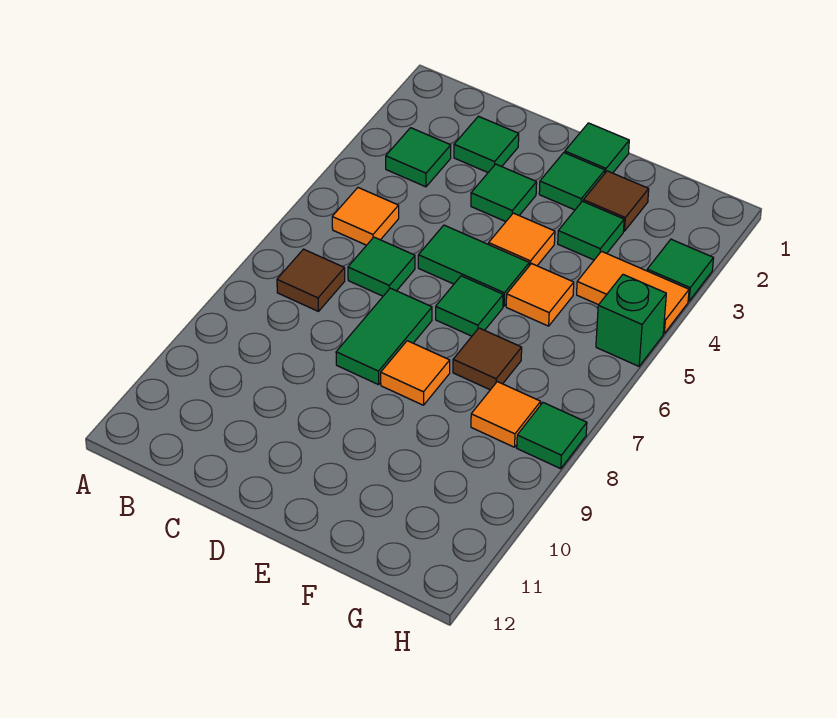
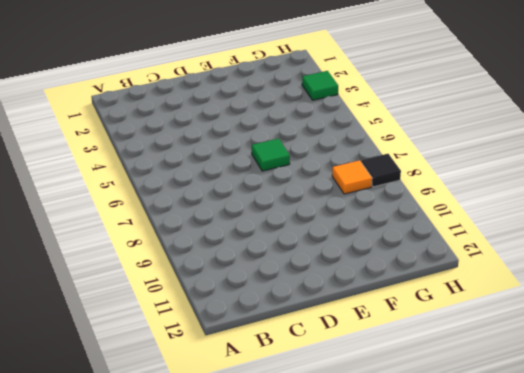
black 1x1 tile [361,154,401,187] -> green 1x1 tile [517,403,587,469]
none -> green 1x1 tile [386,128,451,187]
none -> orange 1x1 tile [332,188,399,245]
none -> brown 1x1 tile [277,249,345,311]

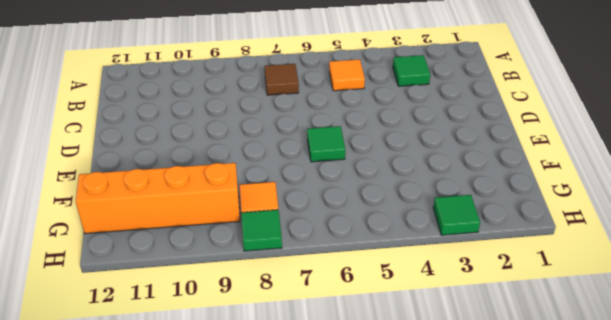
orange 1x4 brick [76,163,240,234] -> none
none -> green 1x1 tile [454,116,519,172]
none -> green 1x1 tile [348,237,415,296]
none -> green 1x1 tile [471,164,537,222]

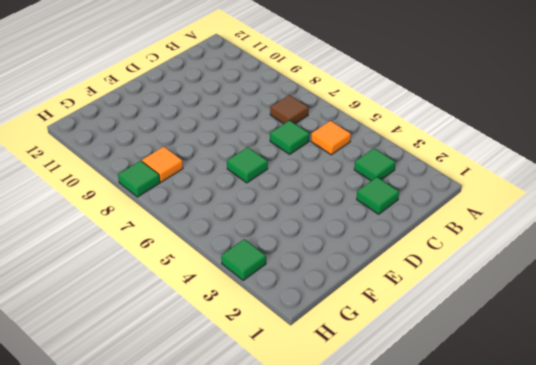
none -> green 1x1 tile [471,164,537,222]
none -> green 1x2 tile [418,225,529,306]
none -> green 1x2 tile [336,288,432,385]

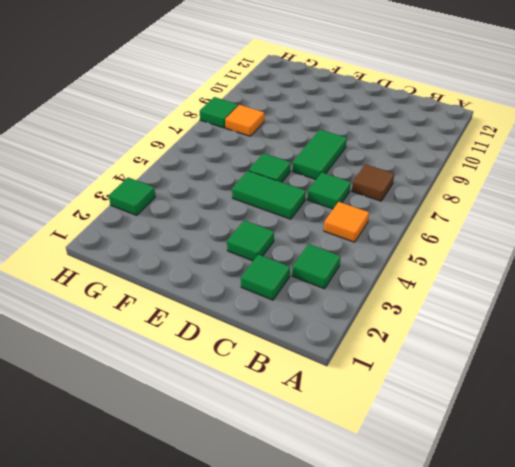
none -> green 1x1 tile [565,123,629,173]
none -> green 1x1 tile [539,153,605,210]
none -> orange 1x1 tile [489,213,555,266]

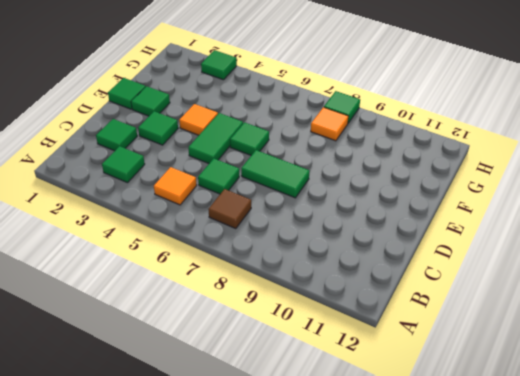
none -> orange 1x1 tile [381,341,450,405]
none -> brown 1x1 tile [583,171,649,231]
none -> green 1x1 tile [558,201,624,260]

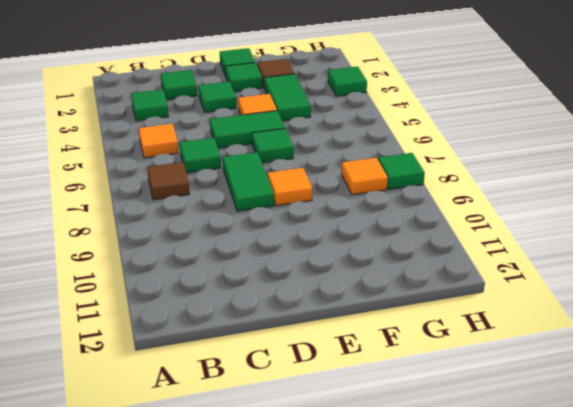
green 1x2 tile [264,74,311,121] -> green 1x1 tile [558,201,624,260]
none -> orange 1x1 tile [506,264,574,326]
none -> brown 1x1 tile [453,328,522,390]
none -> orange 1x2 tile [577,251,689,333]

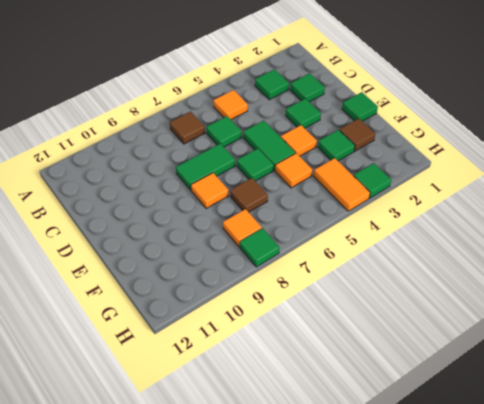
none -> green 1x1 tile [539,153,605,210]
none -> green 1x1 brick [596,274,666,366]

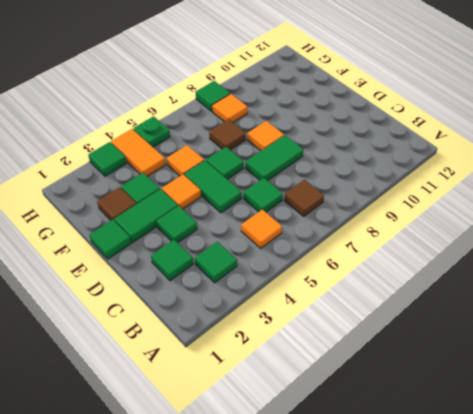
green 1x2 tile [114,189,178,242] -> green 1x1 tile [539,153,605,210]
green 1x1 plate [133,116,170,147] -> green 1x1 brick [596,274,666,366]

